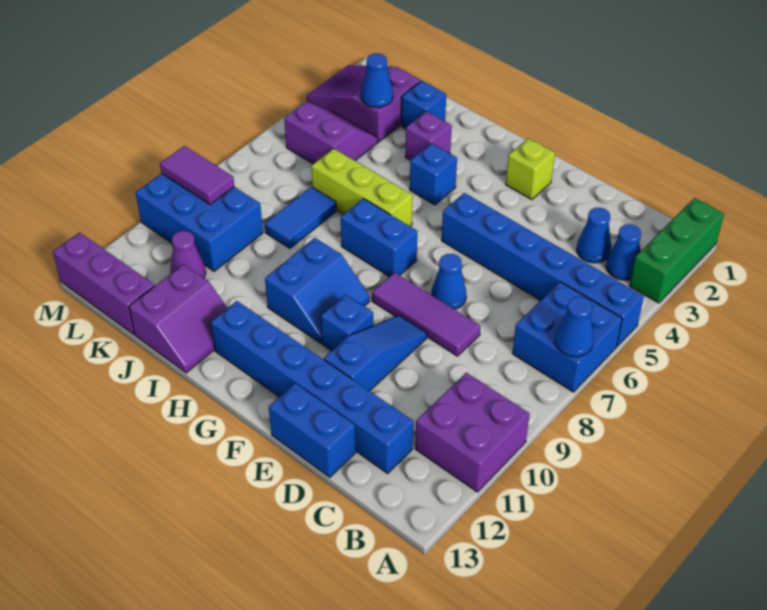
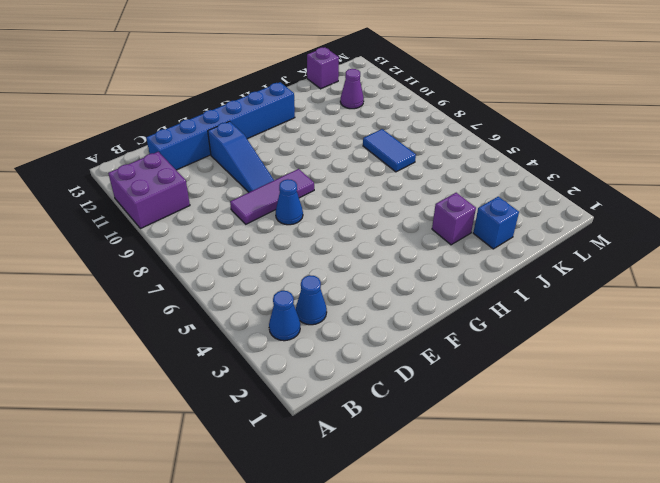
purple 1x1 brick [307,47,339,89] -> purple 1x3 brick [53,232,155,334]
none -> green 1x3 brick [630,198,724,303]
none -> blue 1x6 brick [442,193,644,346]
none -> blue 2x2 brick [513,282,622,392]

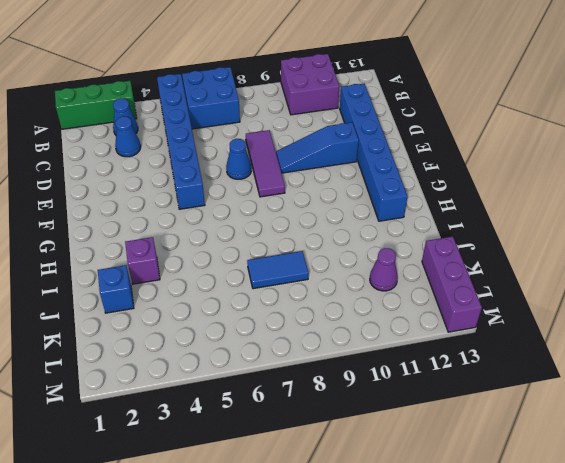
none -> blue 1x2 brick [269,383,356,477]
none -> lime 1x1 brick [506,138,555,199]
none -> blue 1x1 brick [321,294,373,351]

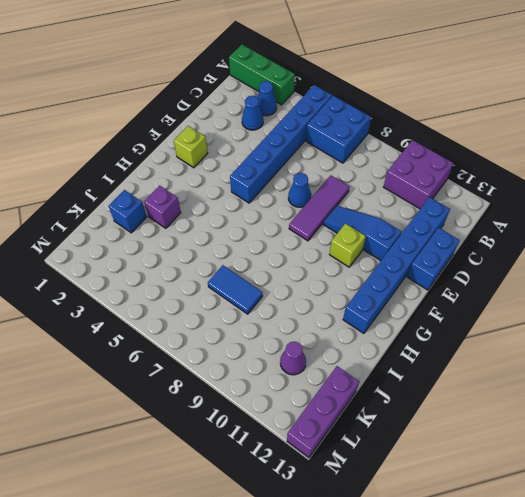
lime 1x1 brick [330,224,366,267] -> blue 1x1 brick [321,294,373,351]
none -> blue 1x2 brick [341,198,417,277]
none -> blue 2x2 slope [265,238,370,343]
none -> blue 1x1 brick [410,143,457,205]

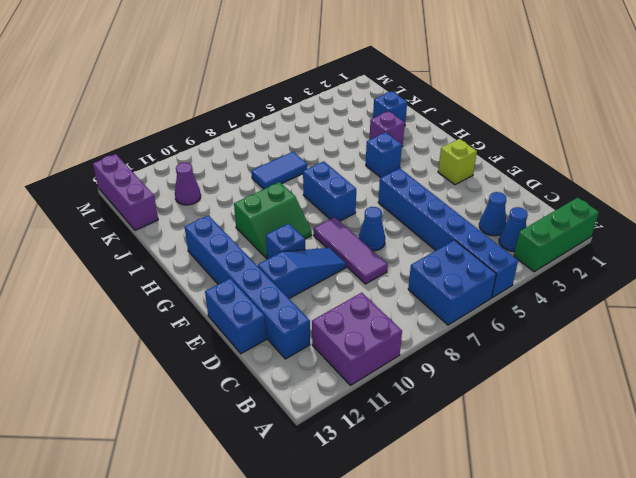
green 2x2 slope [234,182,312,259] -> blue 2x2 slope [265,238,370,343]
none -> lime 1x3 brick [311,149,413,226]
none -> purple 2x2 slope [129,264,227,373]
none -> purple 2x3 slope [307,65,421,142]

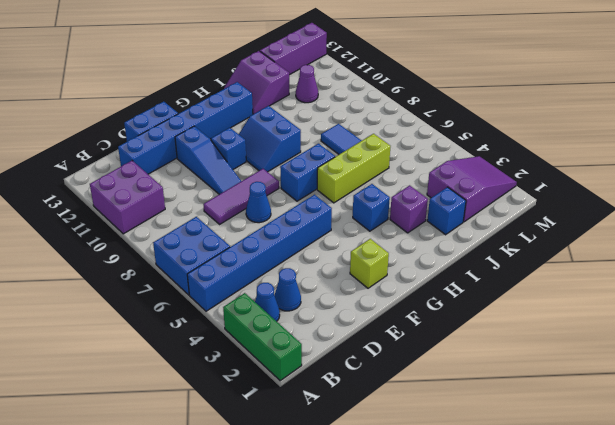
none -> purple 2x2 slope [284,101,378,164]
none -> blue 2x3 brick [136,174,263,271]
none -> blue 1x1 cone [555,297,594,357]

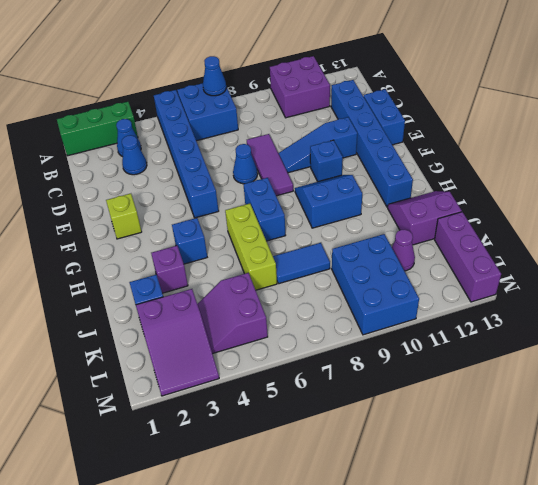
none -> blue 1x1 cone [361,53,393,107]
none -> purple 1x2 tile [160,146,234,204]

